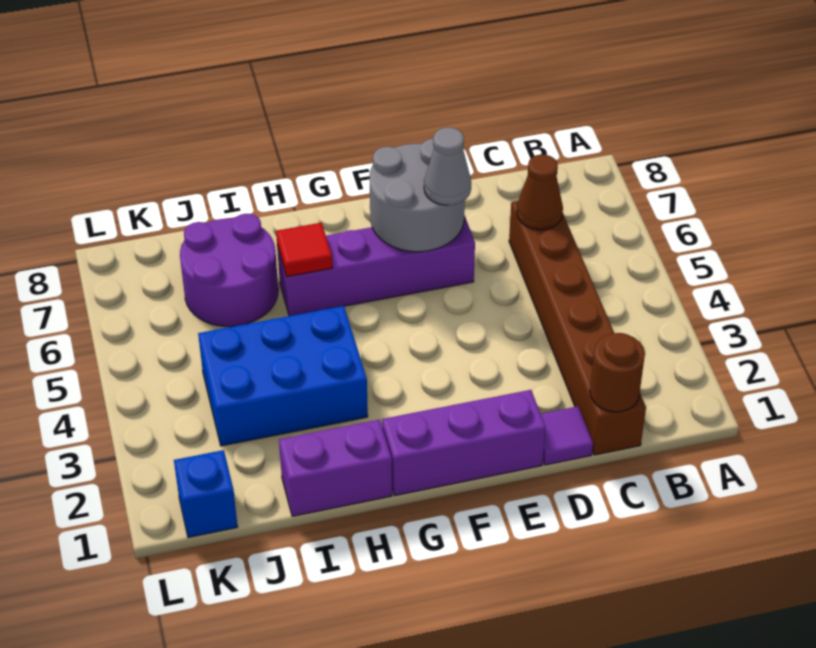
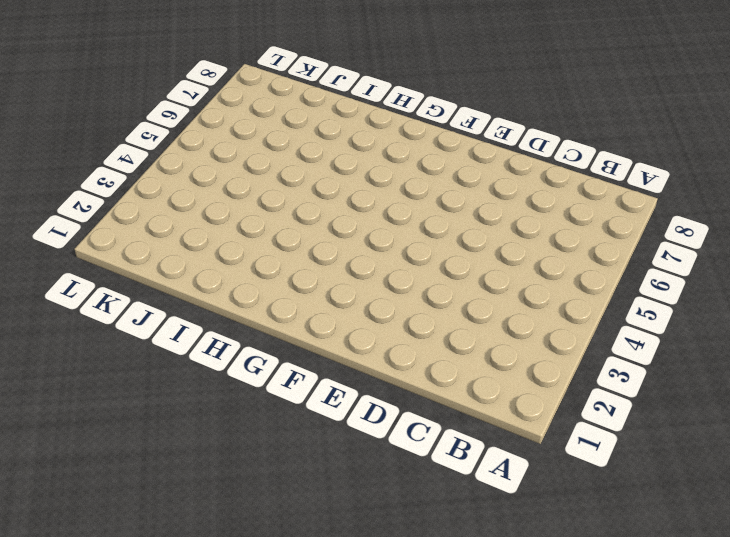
none -> brown 1x6 brick [509,201,646,455]
none -> purple 1x1 tile [541,406,593,465]
none -> purple 1x3 brick [382,390,546,495]

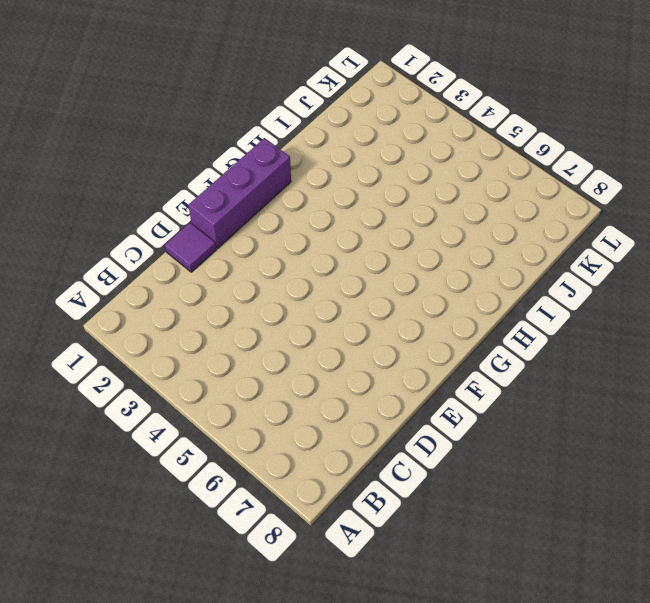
none -> brown 1x6 brick [509,201,646,455]
none -> purple 1x4 brick [277,215,475,316]
none -> purple 1x2 brick [279,420,392,516]

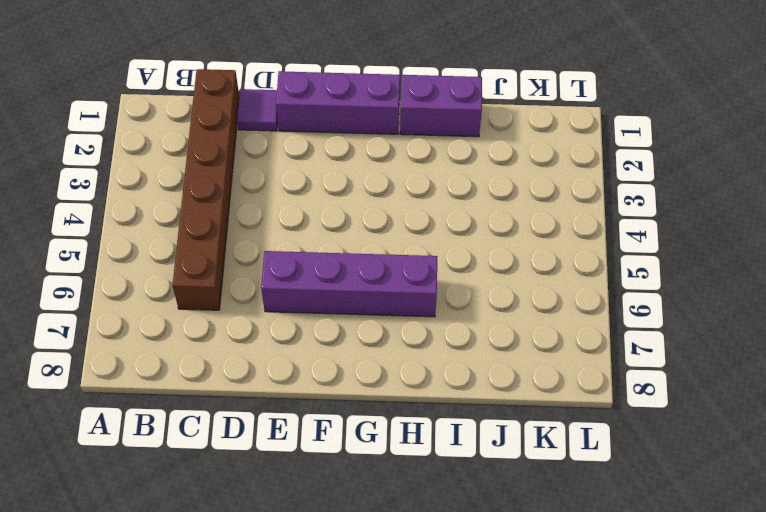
none -> blue 2x3 brick [198,306,368,446]
none -> purple 2x2 round brick [180,214,278,327]
none -> blue 1x1 brick [174,450,238,538]

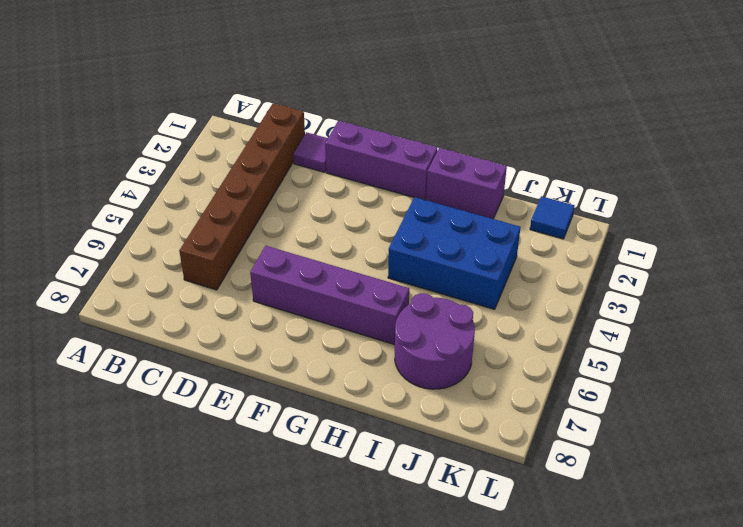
blue 1x1 tile [530,196,574,239] -> blue 1x1 brick [174,450,238,538]
none -> brown 1x1 round brick [590,333,645,412]
none -> brown 1x1 cone [517,155,563,230]
none -> grey 2x2 round brick [370,139,465,252]

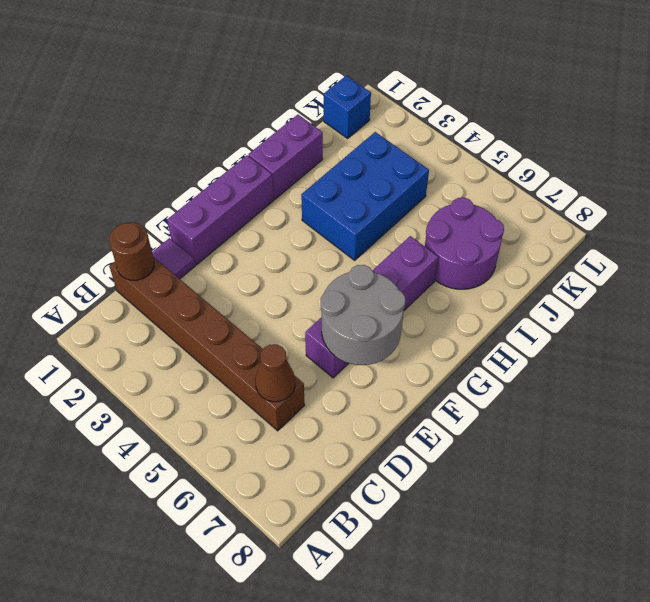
none -> red 1x1 tile [276,223,332,277]
none -> grey 1x1 cone [424,127,471,205]

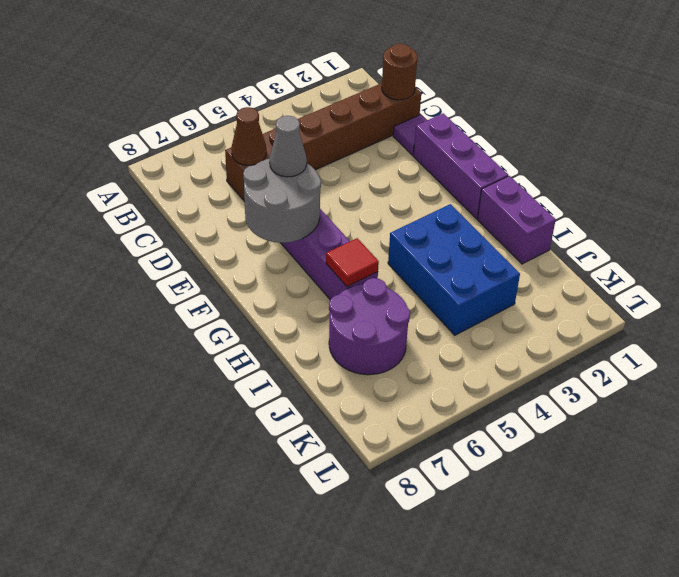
none -> blue 1x1 brick [174,450,238,538]

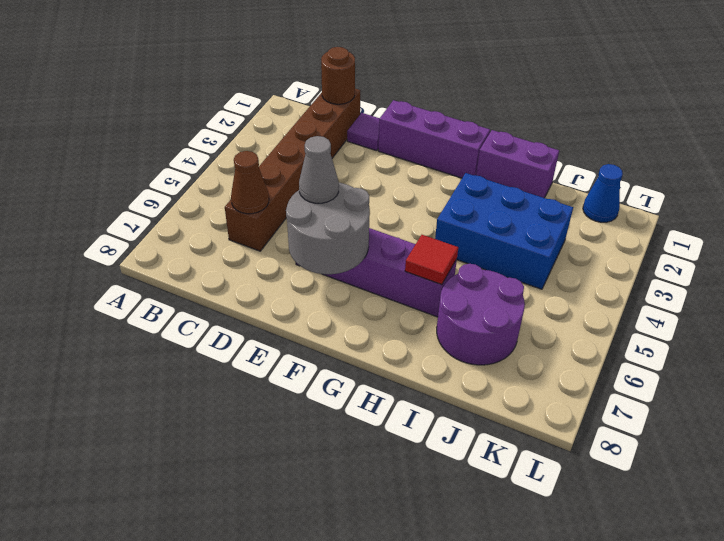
blue 1x1 cone [583,164,623,222] -> blue 1x1 brick [174,450,238,538]

